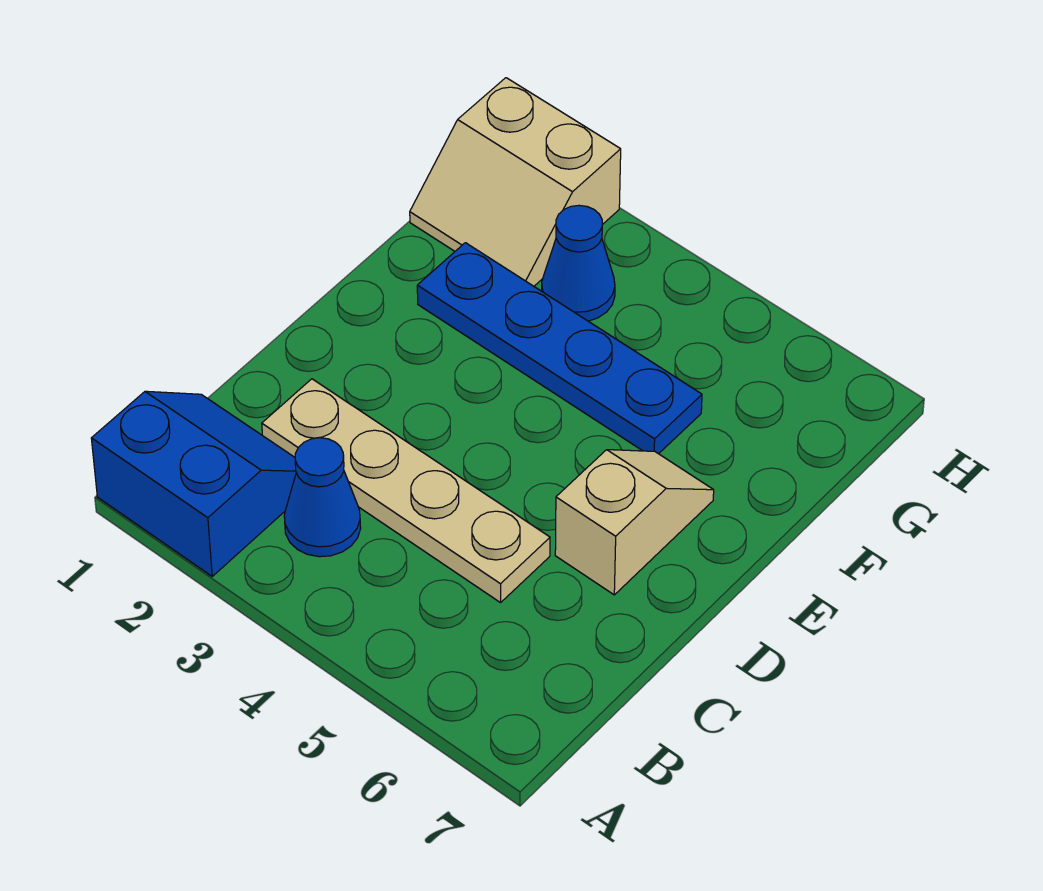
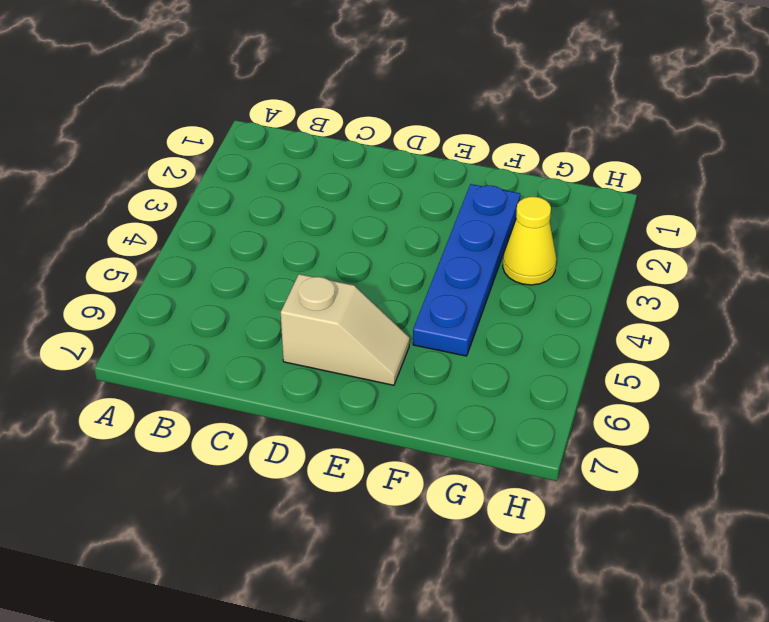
yellow 1x1 cone [503,197,556,285] -> blue 1x1 cone [542,205,615,321]
none -> blue 2x2 slope [91,391,296,576]
none -> blue 1x1 cone [284,438,361,557]

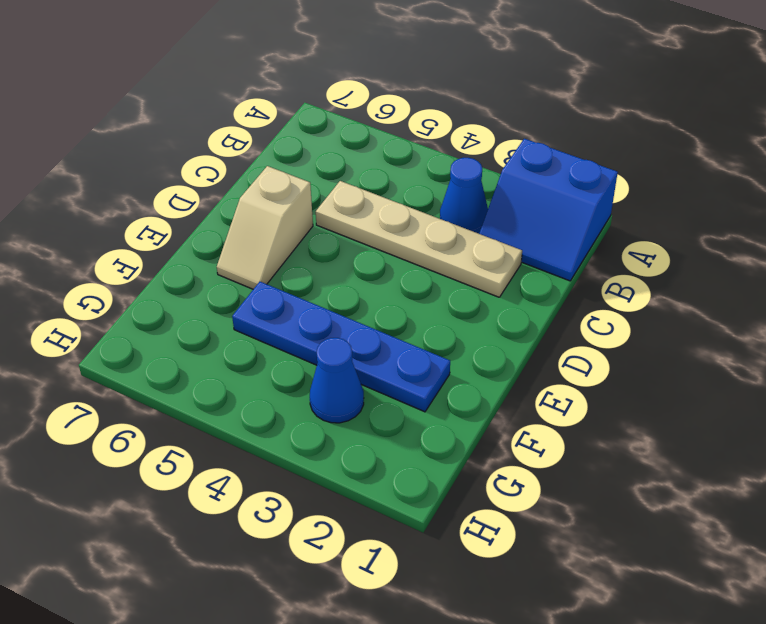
none -> tan 2x2 slope [410,78,621,286]

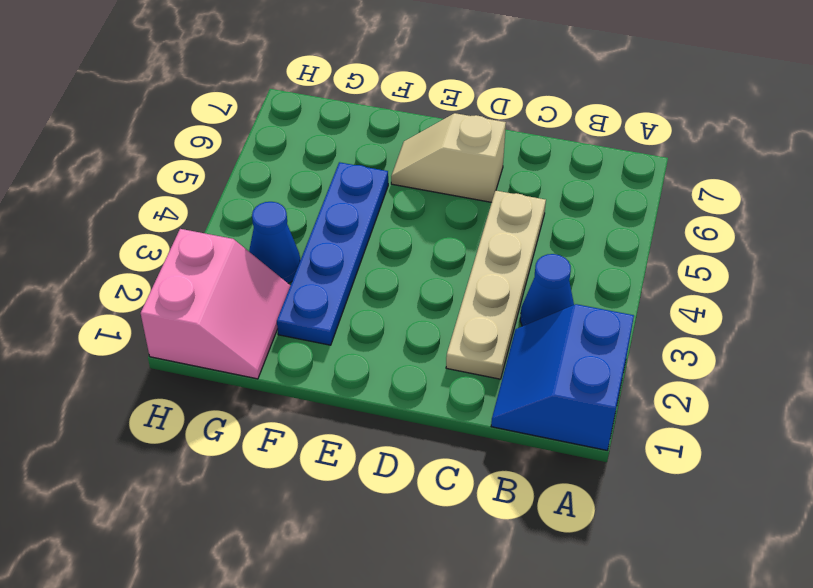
pink 2x2 slope [141,229,290,379] -> tan 2x2 slope [410,78,621,286]

